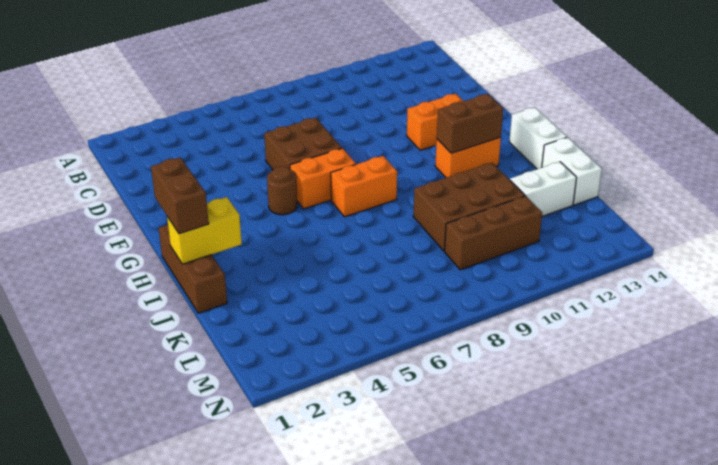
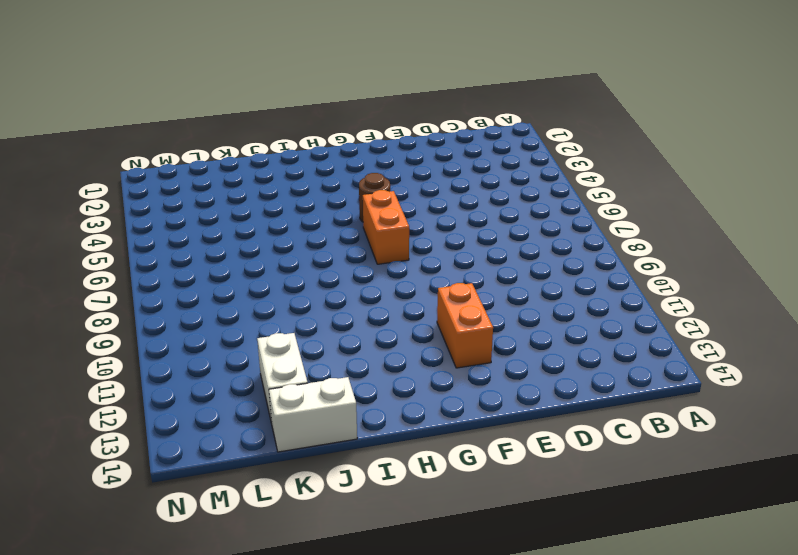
none -> brown 2x2 brick [264,118,342,170]
none -> brown 1x3 brick [159,225,227,313]
none -> orange 1x2 brick [331,156,397,217]

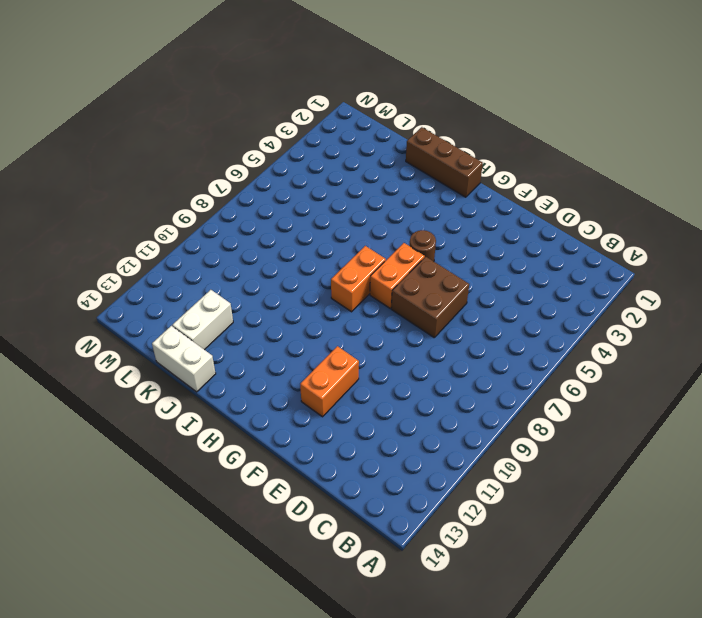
none -> orange 1x2 brick [435,137,501,178]
none -> white 1x2 brick [509,107,567,169]
none -> brown 2x3 brick [413,163,525,251]

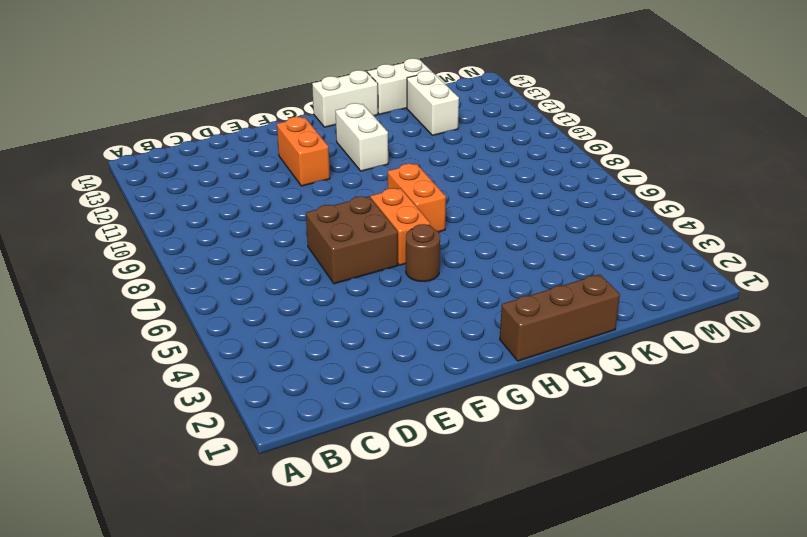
white 1x2 brick [336,103,388,171] -> orange 1x2 brick [435,137,501,178]
none -> brown 2x3 brick [413,163,525,251]
none -> brown 1x3 brick [445,196,542,270]
none -> brown 1x2 brick [437,94,503,153]

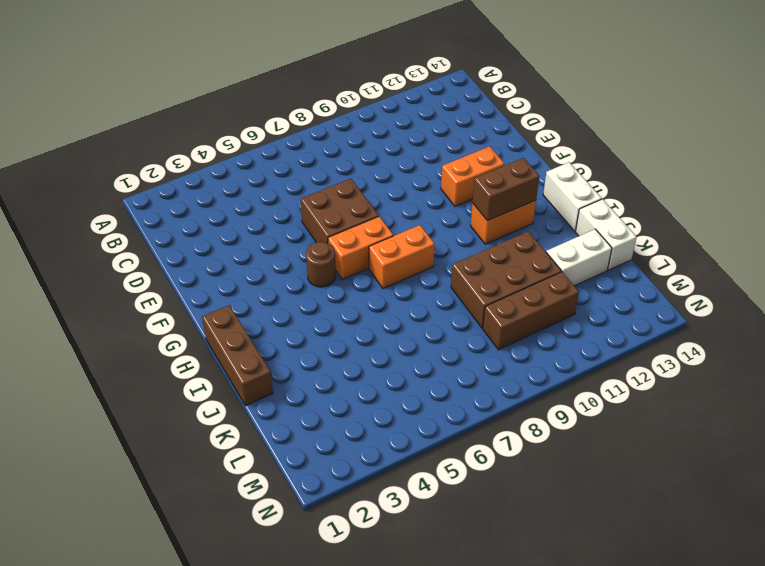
none -> yellow 1x2 brick [167,197,242,264]
none -> brown 1x2 brick [151,157,209,234]

